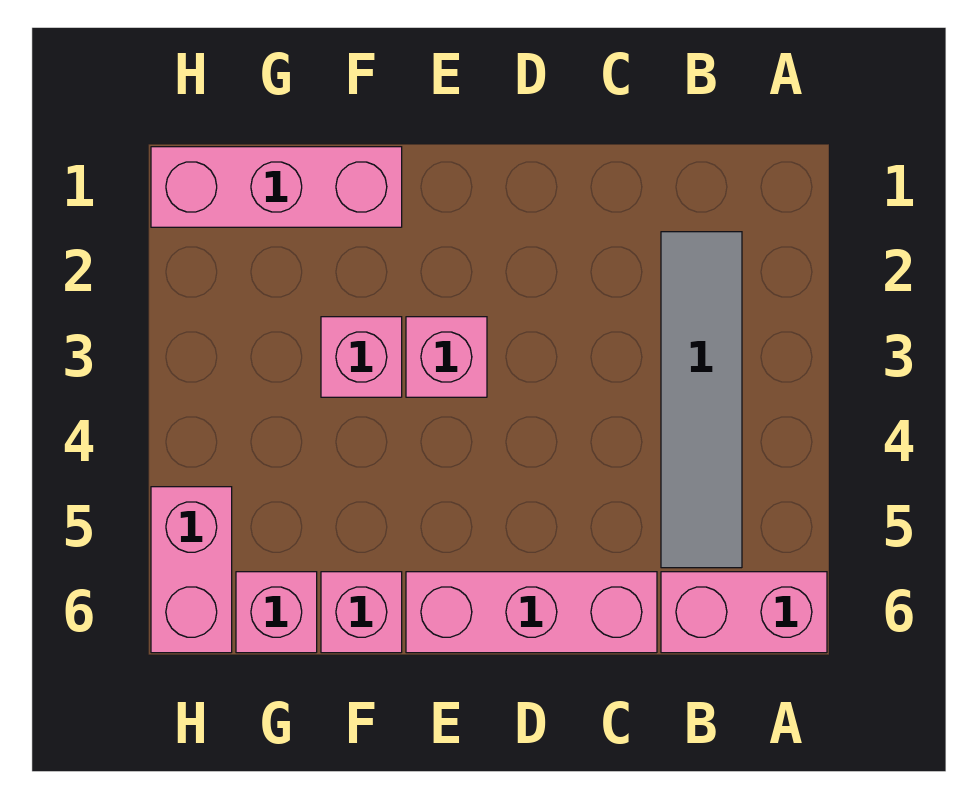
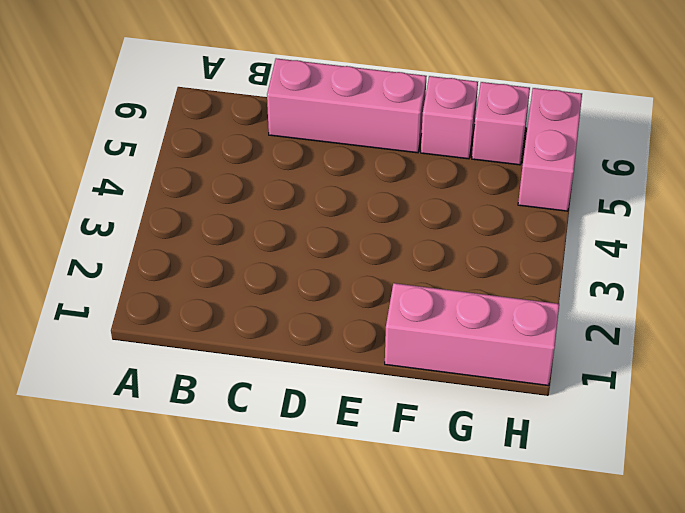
none -> pink 1x2 brick [661,572,827,653]
none -> grey 1x4 tile [661,232,742,568]

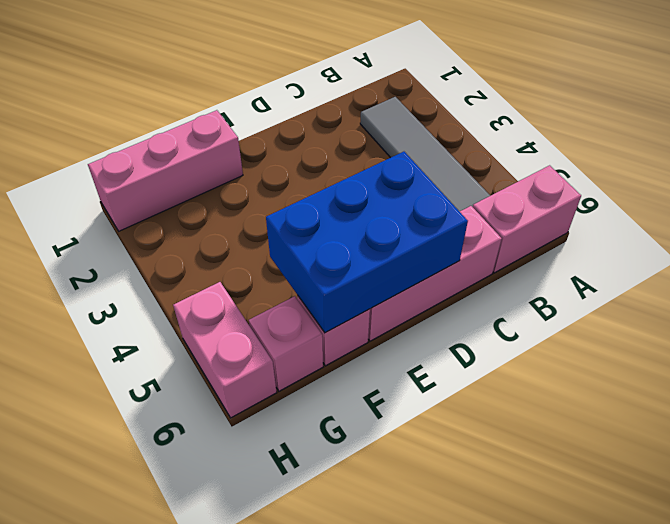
blue 2x3 brick [266,152,468,333] -> none
none -> pink 1x1 brick [406,317,487,397]
none -> pink 1x1 brick [321,317,402,397]

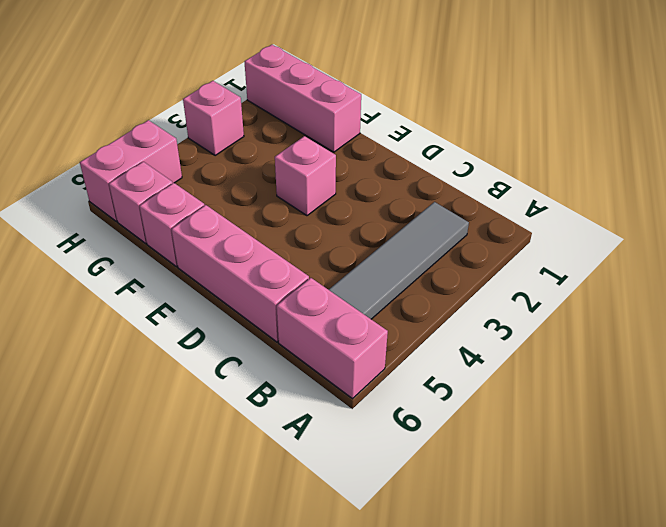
pink 1x1 brick [183,81,244,156] -> pink 1x1 brick moved to [321,317,402,397]

